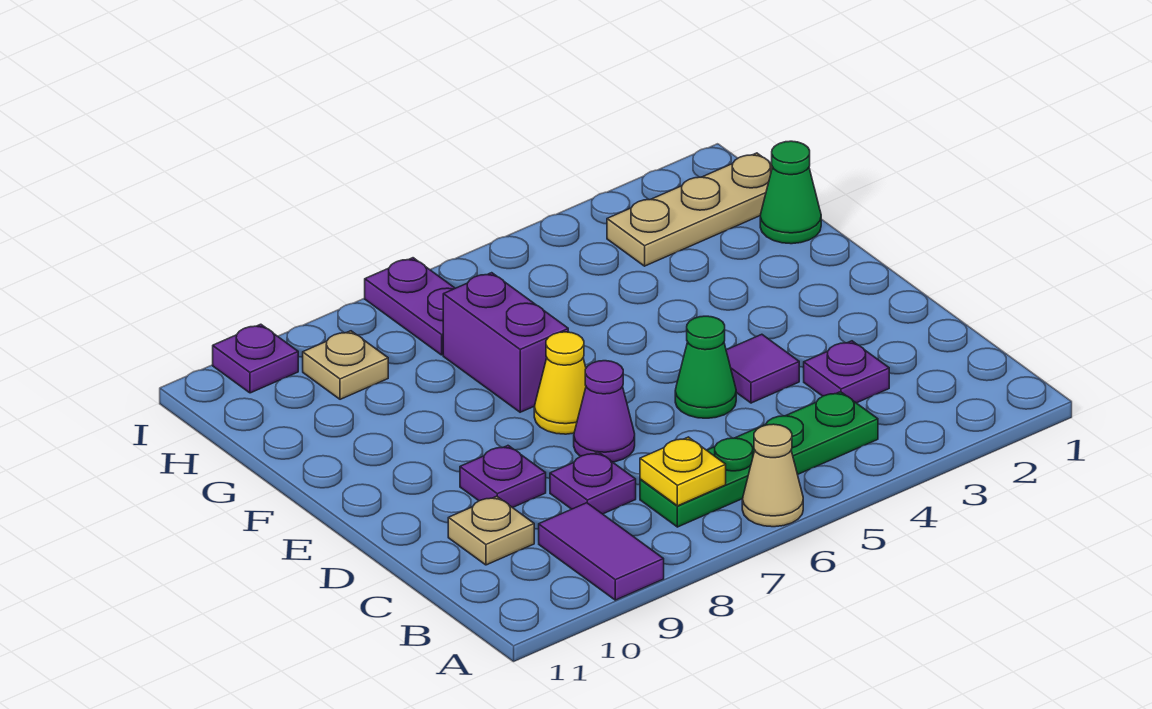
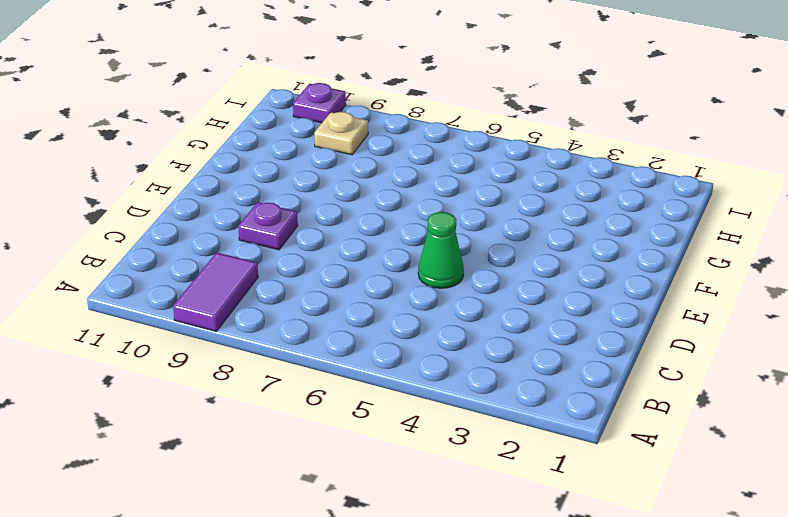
none -> tan 1x1 cone [742,424,803,527]
none -> green 1x4 plate [640,392,878,527]
none -> purple 1x1 plate [804,341,889,403]

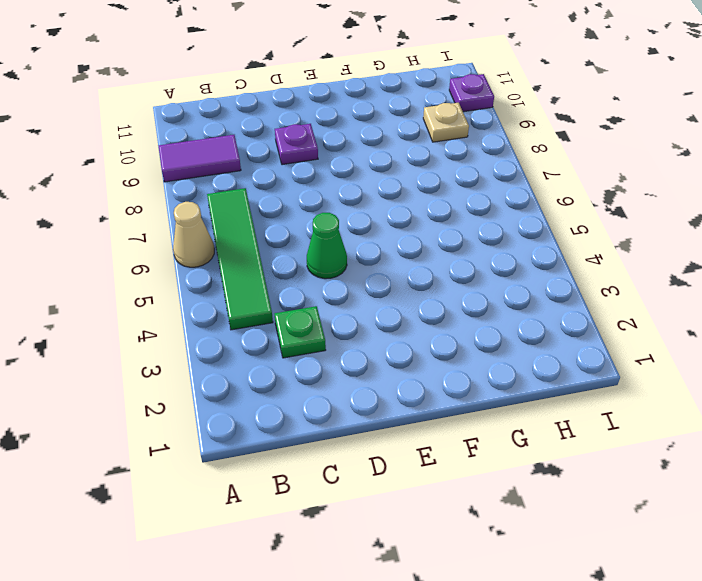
green 1x4 tile [207,188,273,330] -> green 1x4 plate [640,392,878,527]
green 1x1 plate [275,306,326,358] -> purple 1x1 plate [804,341,889,403]
none -> purple 1x1 plate [550,452,636,514]
none -> tan 1x1 plate [448,496,534,565]
none -> purple 1x1 tile [726,334,799,403]

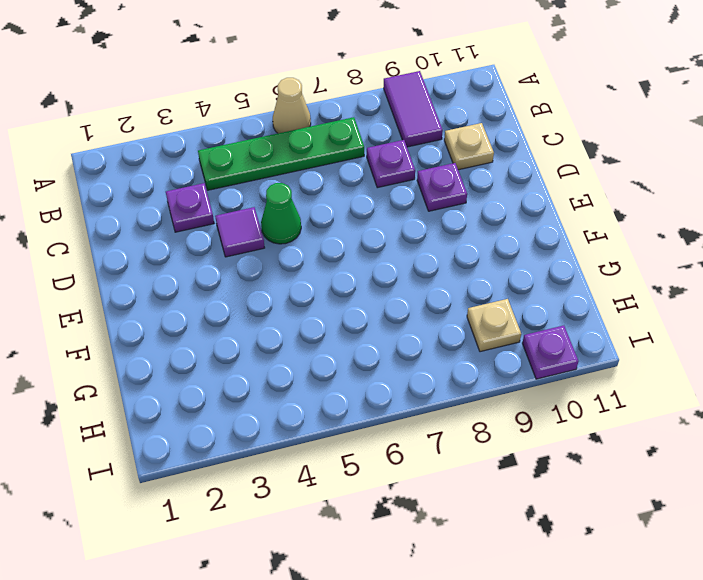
none -> purple 1x1 cone [574,361,635,462]
none -> yellow 1x1 cone [534,332,586,434]
none -> purple 1x2 brick [443,273,568,412]

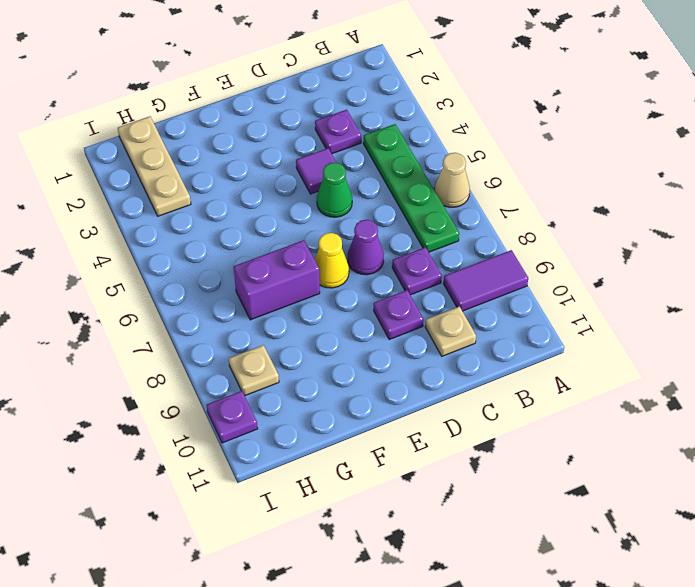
none -> green 1x1 cone [760,141,821,244]
none -> purple 1x2 plate [365,258,455,355]
none -> yellow 1x1 plate [640,437,726,506]

